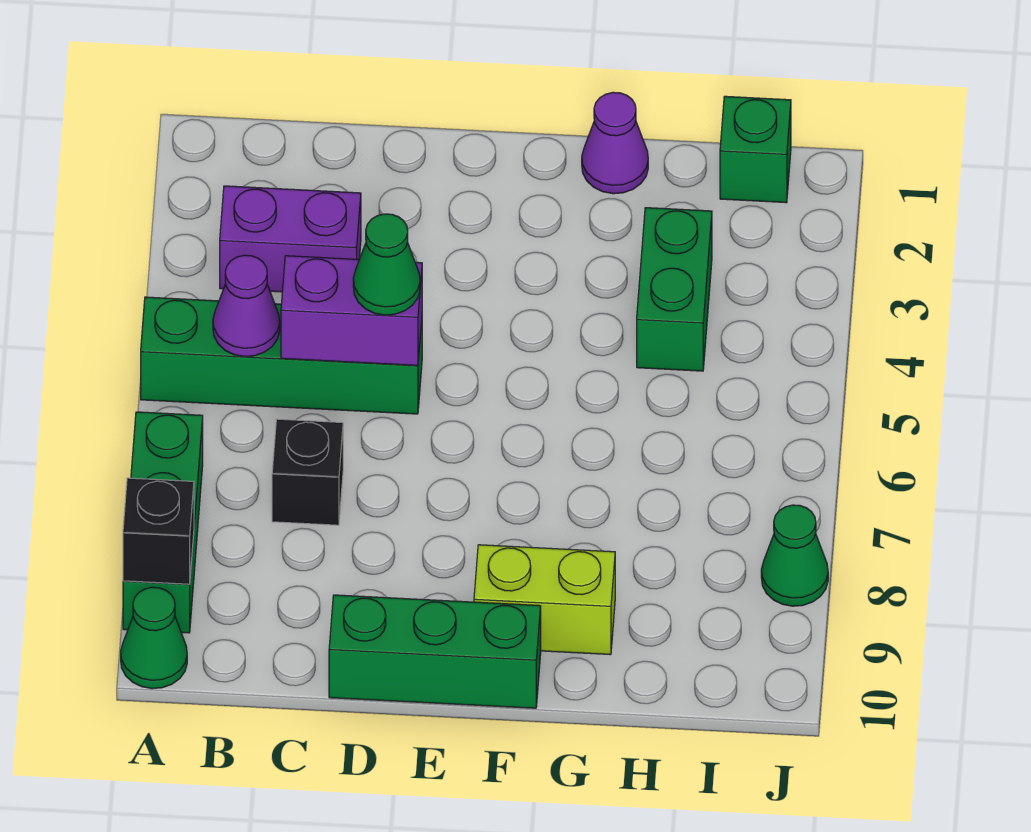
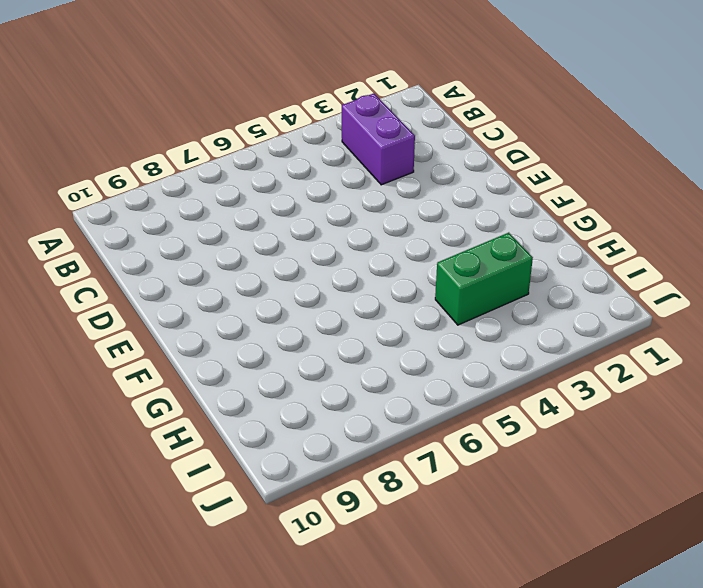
none -> green 1x4 brick [141,297,422,414]
none -> green 1x3 brick [123,412,203,633]
none -> green 1x1 cone [121,587,187,689]

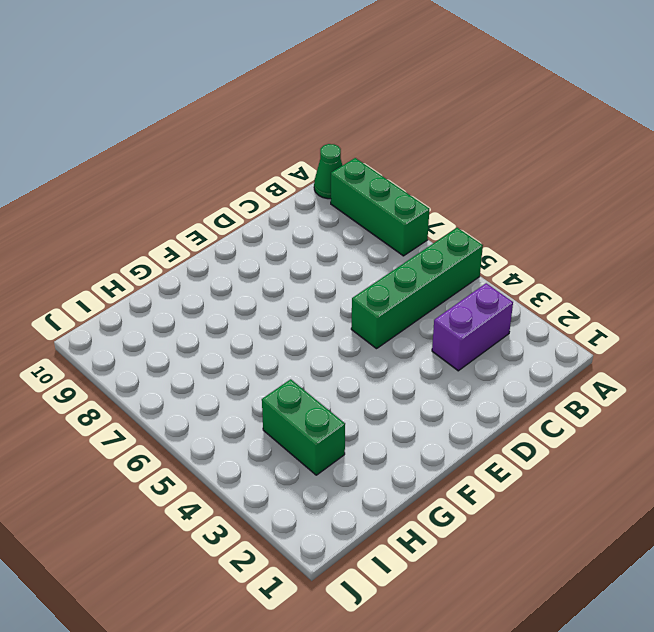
none -> black 1x1 brick [272,419,343,525]
none -> green 1x3 brick [329,595,541,708]
none -> lime 1x2 brick [474,545,615,655]

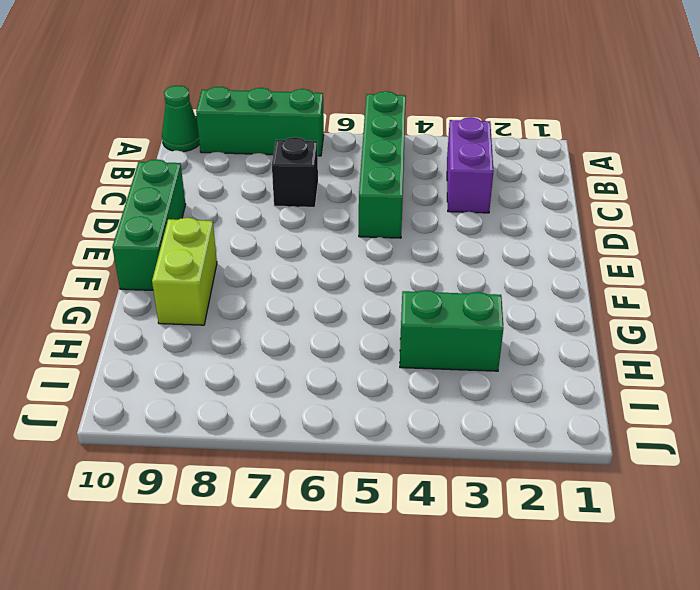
none -> purple 1x1 cone [582,92,648,194]
none -> green 1x1 brick [720,96,791,203]
none -> green 1x1 cone [761,505,828,606]

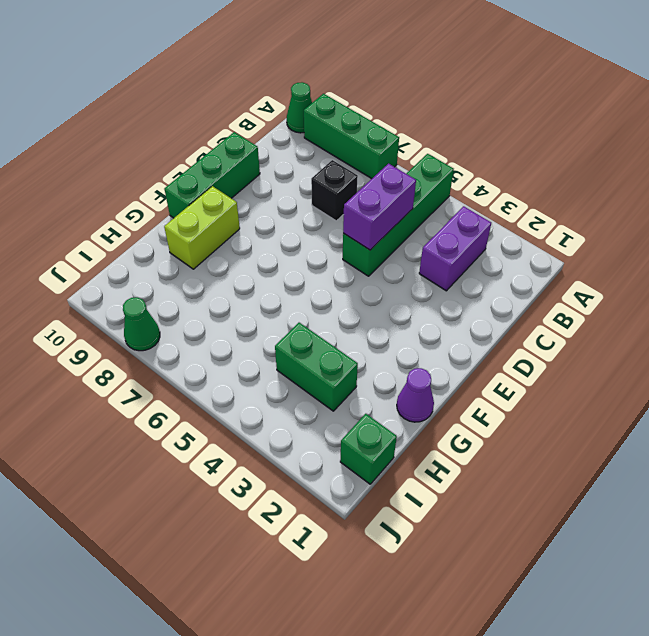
none -> black 1x1 brick [123,478,194,584]
none -> purple 1x1 cone [213,255,280,357]
none -> green 1x1 cone [353,214,420,315]

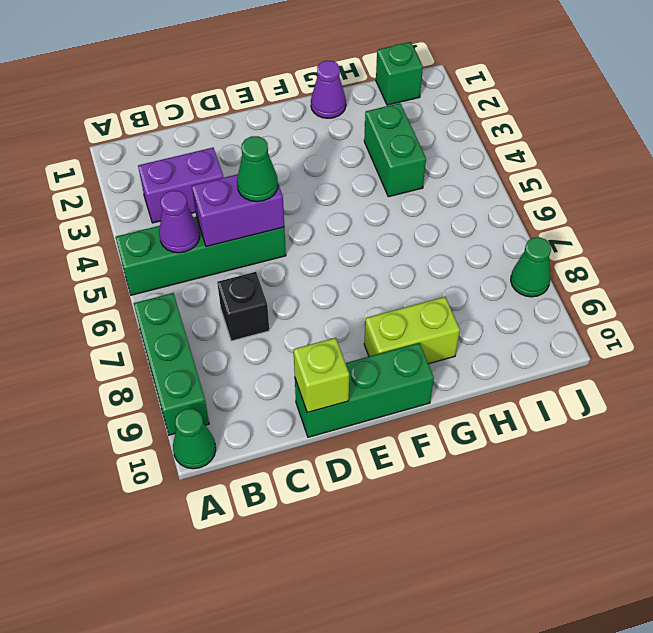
lime 1x1 brick [293,338,349,413] -> none
none -> black 1x1 brick [123,478,194,584]

